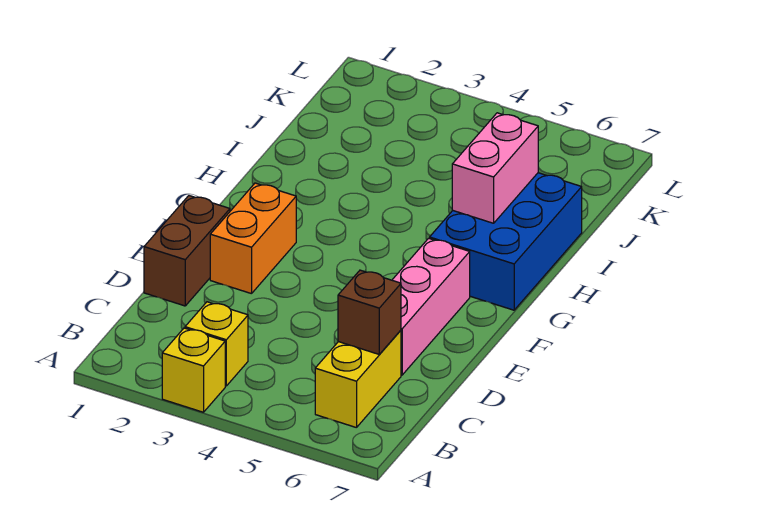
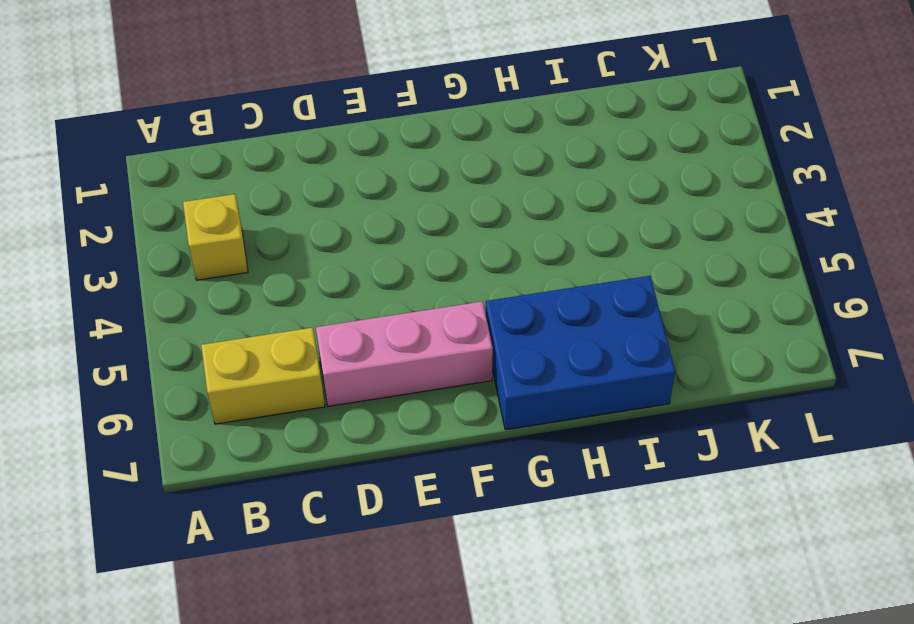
none -> yellow 1x1 brick [162,328,225,412]
none -> brown 1x2 brick [144,196,230,306]

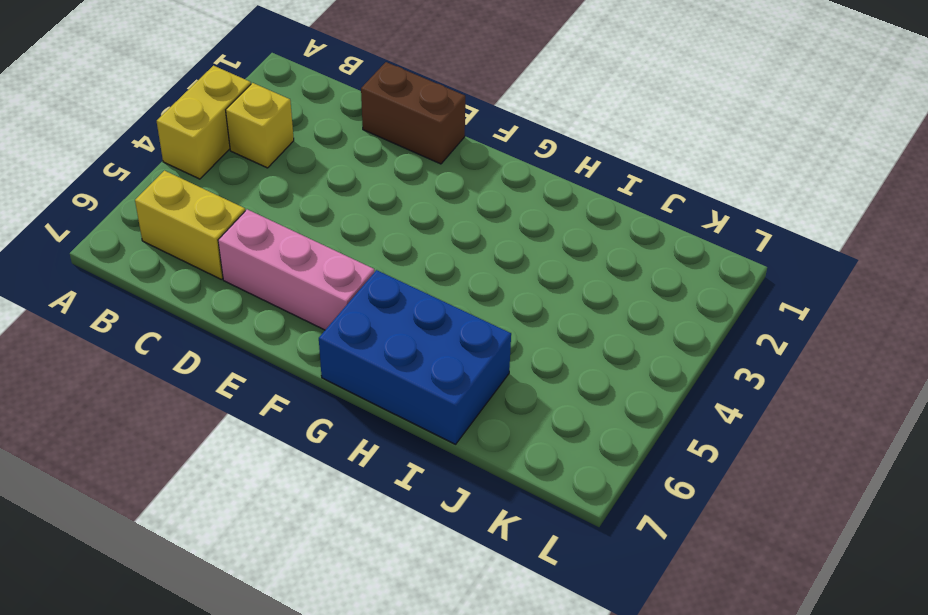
yellow 1x2 brick [157,66,251,179] -> yellow 1x1 brick [162,328,225,412]
none -> orange 1x2 brick [210,183,296,294]
none -> brown 1x1 brick [338,270,401,354]

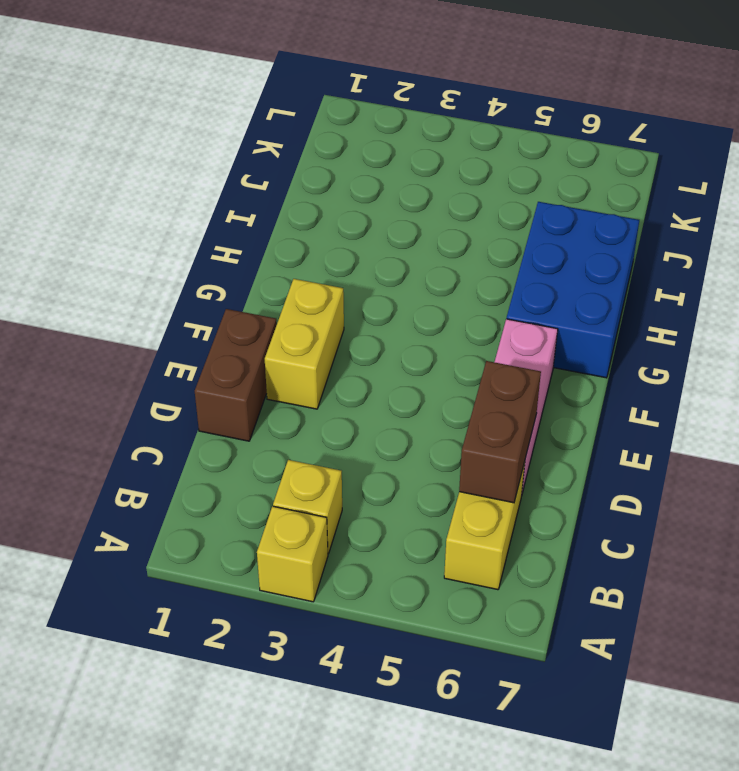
brown 1x2 brick [459,361,541,503] -> brown 1x1 brick [338,270,401,354]
yellow 1x2 brick [265,279,344,409] -> orange 1x2 brick [210,183,296,294]
none -> pink 1x2 brick [452,113,538,223]

